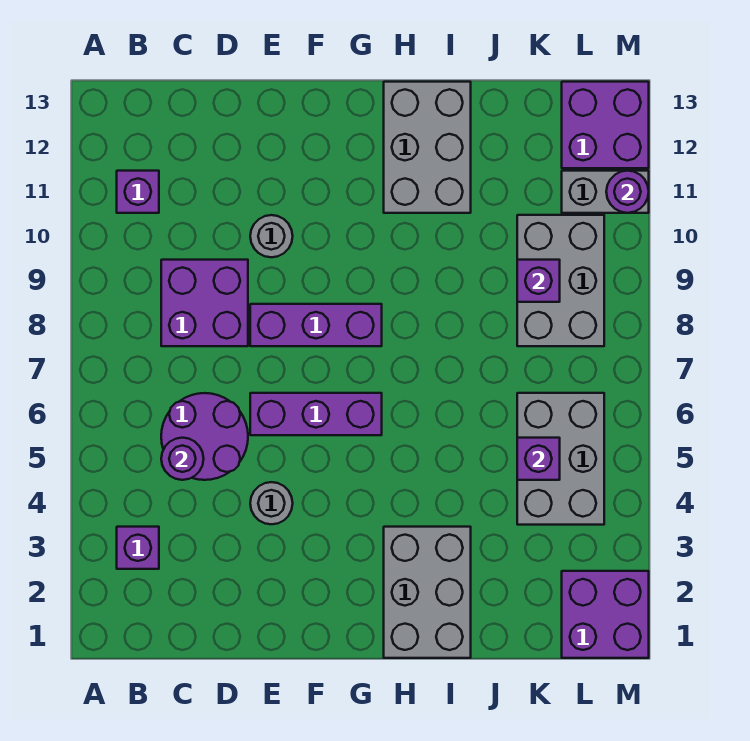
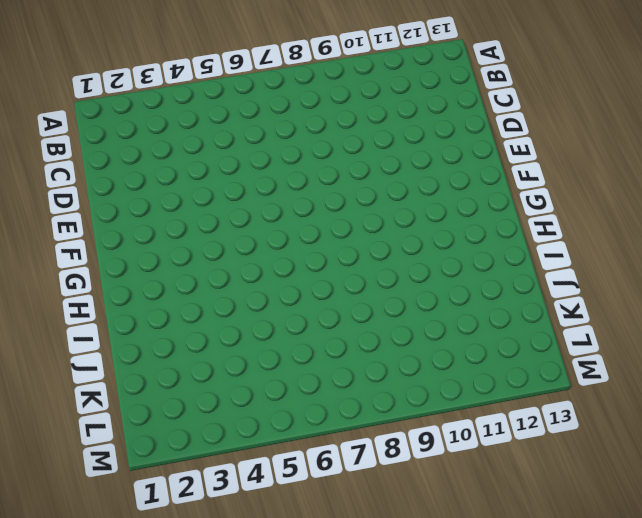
none -> purple 1x1 brick [117,527,159,569]
none -> purple 1x1 brick [117,171,159,213]
none -> purple 2x2 round brick [161,393,248,480]

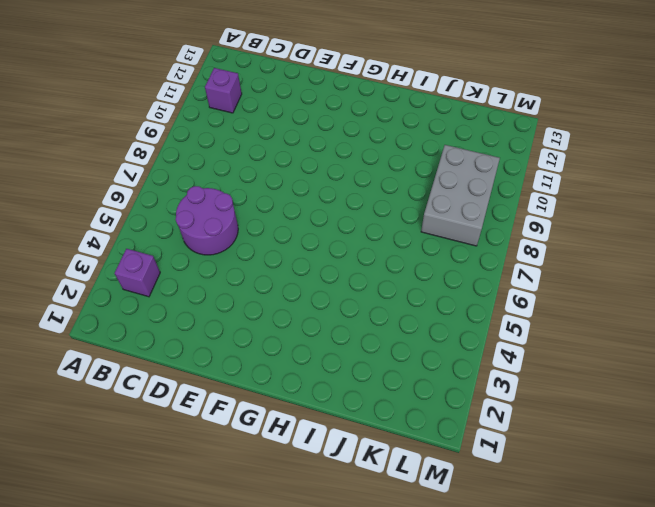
none -> purple 2x2 brick [161,260,248,346]
none -> grey 1x1 round brick [250,482,293,524]
none -> purple 1x3 brick [250,393,382,435]

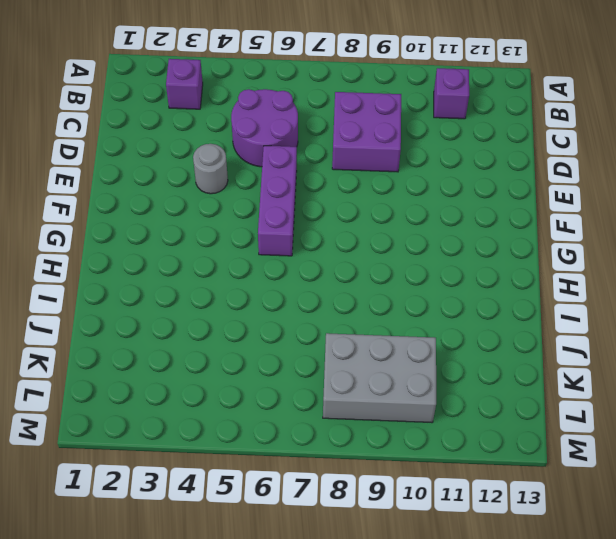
none -> purple 1x3 brick [250,304,382,346]
none -> grey 1x1 round brick [250,215,293,257]
none -> grey 2x3 brick [384,527,471,658]

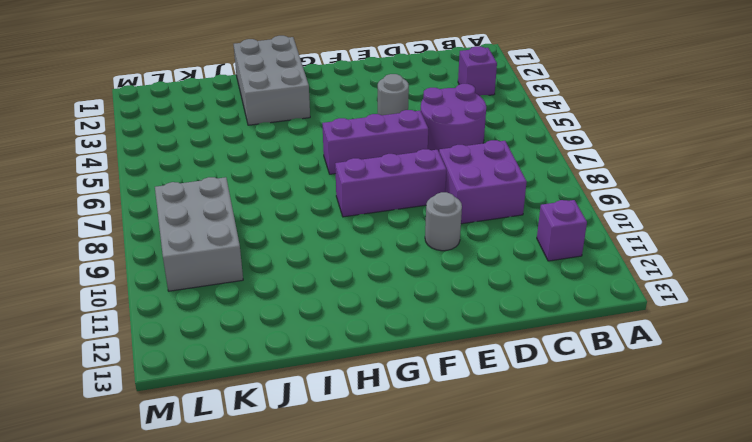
none -> grey 2x3 brick [384,82,471,213]
none -> grey 2x3 brick [517,393,604,525]
none -> purple 2x2 brick [562,571,649,658]

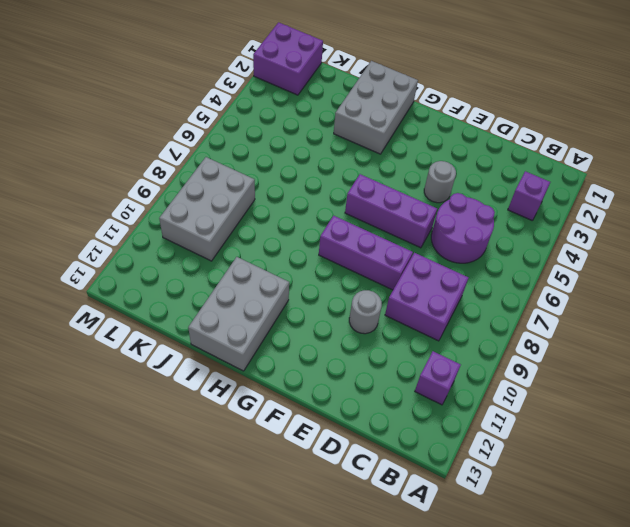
none -> grey 2x3 brick [517,393,604,525]
none -> grey 1x2 brick [562,171,649,213]
none -> purple 2x2 brick [562,82,649,168]

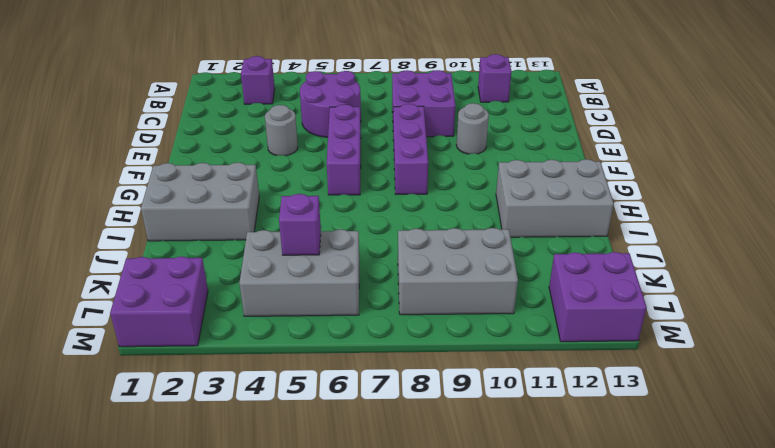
none -> grey 1x2 brick [562,171,649,213]
none -> purple 1x1 round brick [161,438,204,480]
none -> purple 1x1 brick [517,260,560,302]

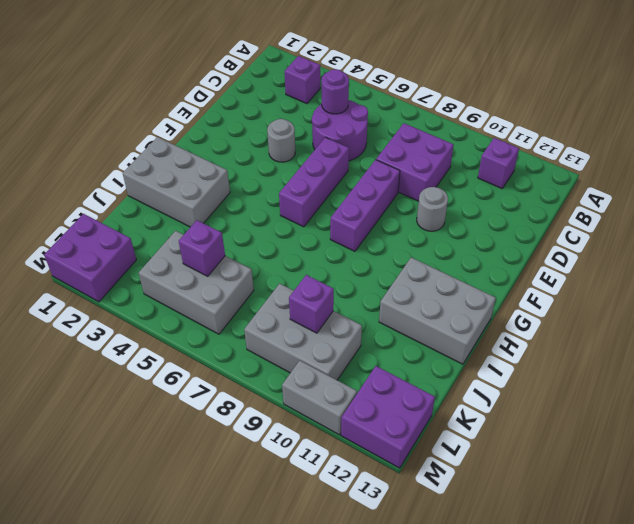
grey 1x2 brick [282,361,357,435] -> grey 1x2 brick turned to [562,171,649,213]
none -> purple 1x1 round brick [606,171,649,213]

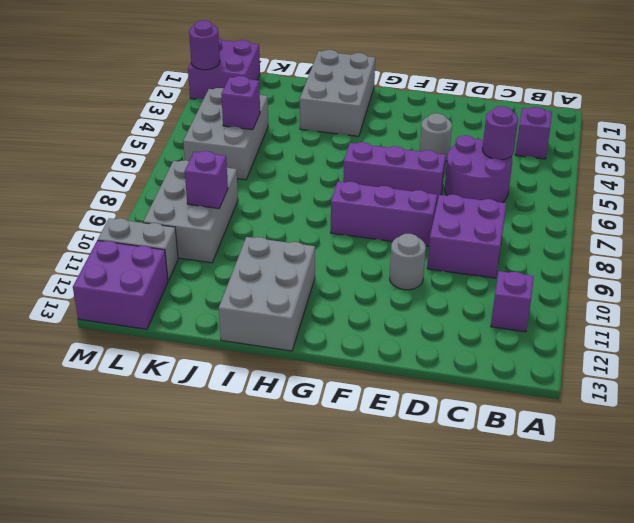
purple 1x1 round brick [189,20,220,70] -> purple 1x1 round brick moved to [606,171,649,213]

